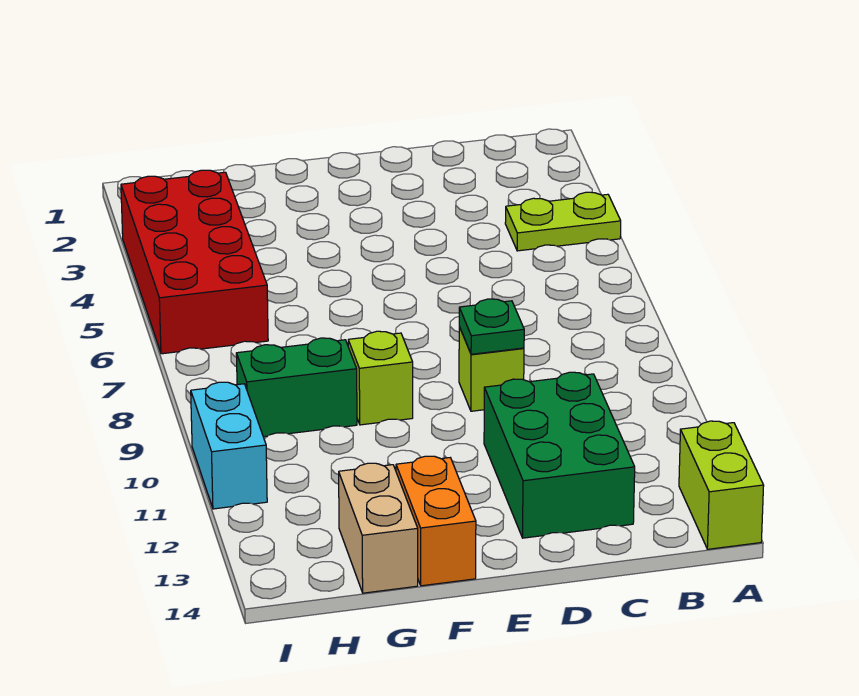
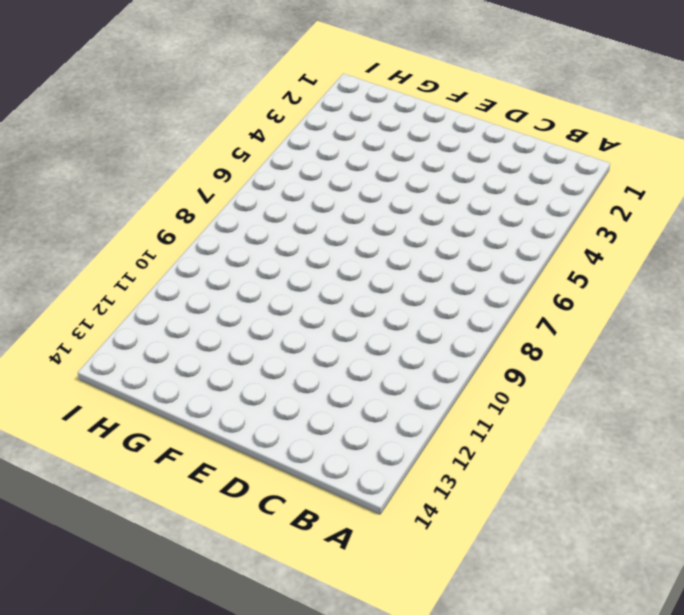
none -> lime 1x2 plate [505,192,621,251]
none -> lime 1x2 brick [679,421,764,549]

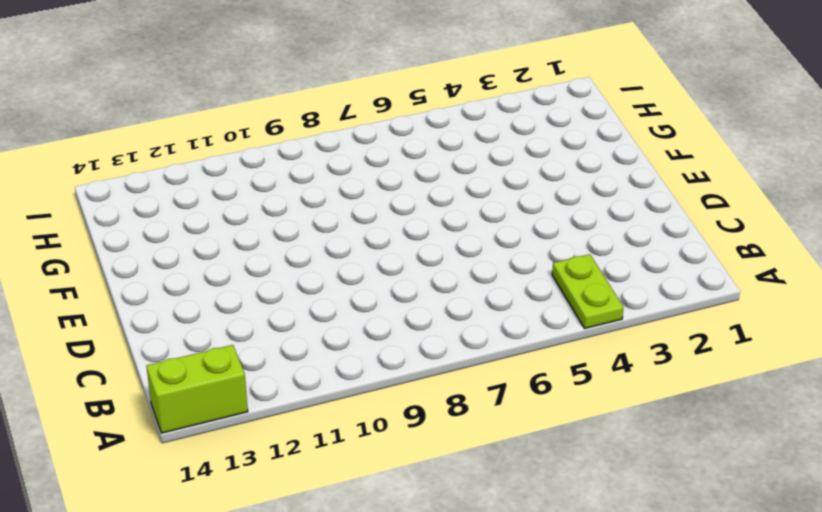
none -> green 2x3 brick [484,372,635,538]
none -> lime 1x1 brick [459,327,524,411]

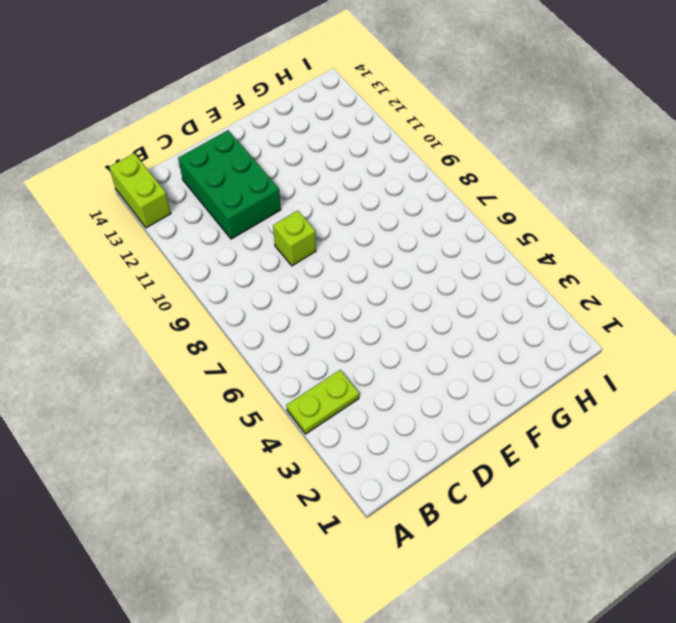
none -> lime 1x1 brick [348,331,413,425]
none -> orange 1x2 brick [396,456,476,586]

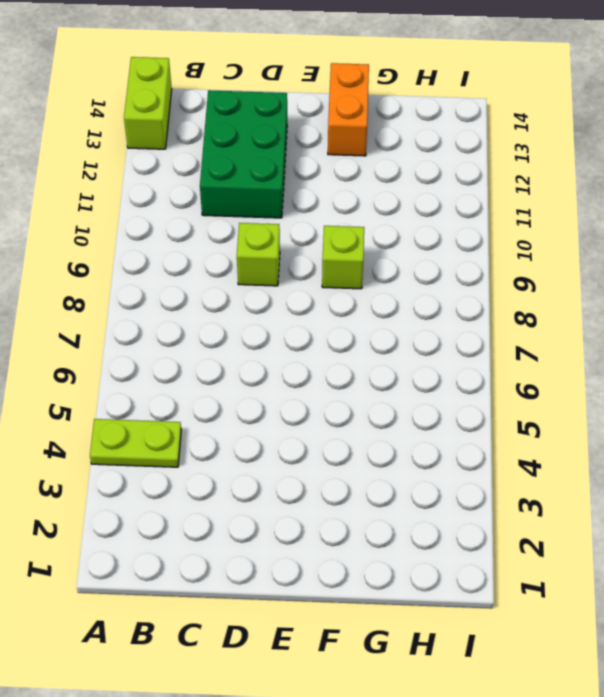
none -> green 1x2 brick [236,338,357,437]
none -> tan 1x2 brick [339,463,418,593]

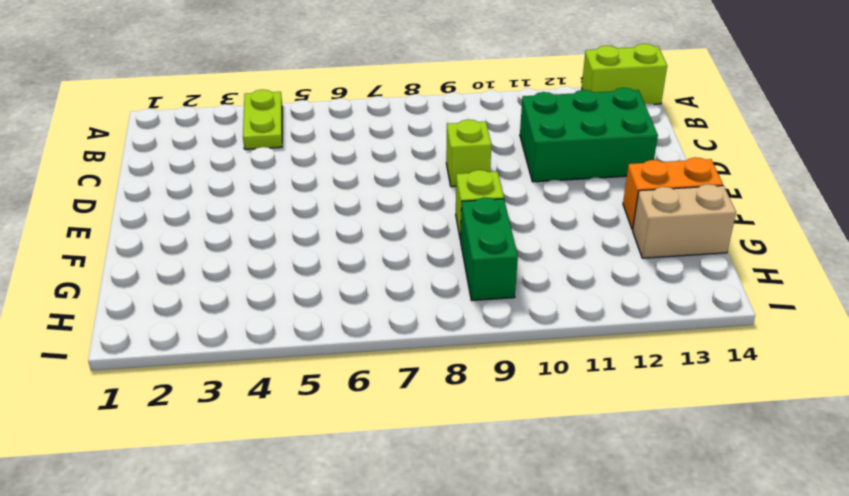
none -> red 2x4 brick [121,170,268,354]
none -> cyan 1x2 brick [191,382,267,509]

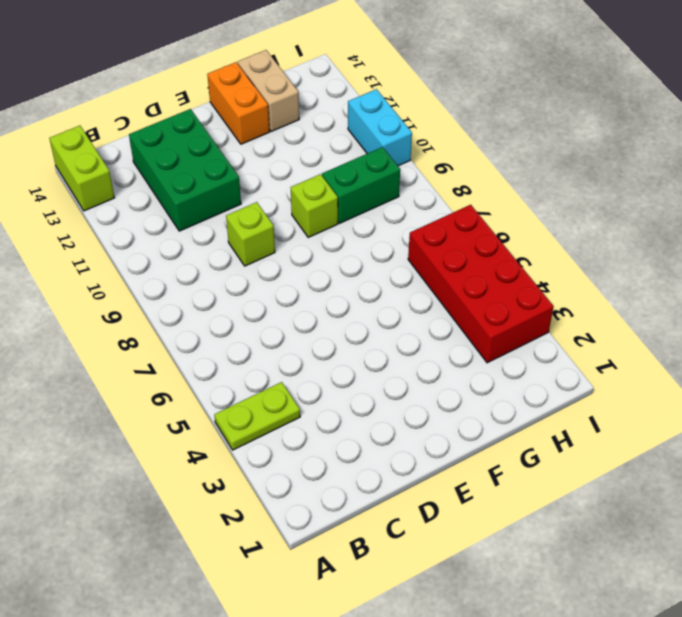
none -> green 1x1 plate [459,299,524,354]

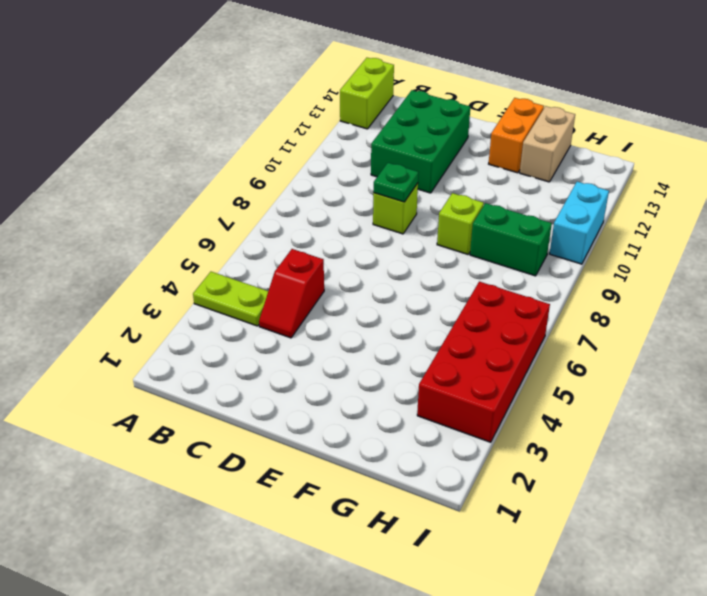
red 1x2 slope [259,249,324,338] -> none

